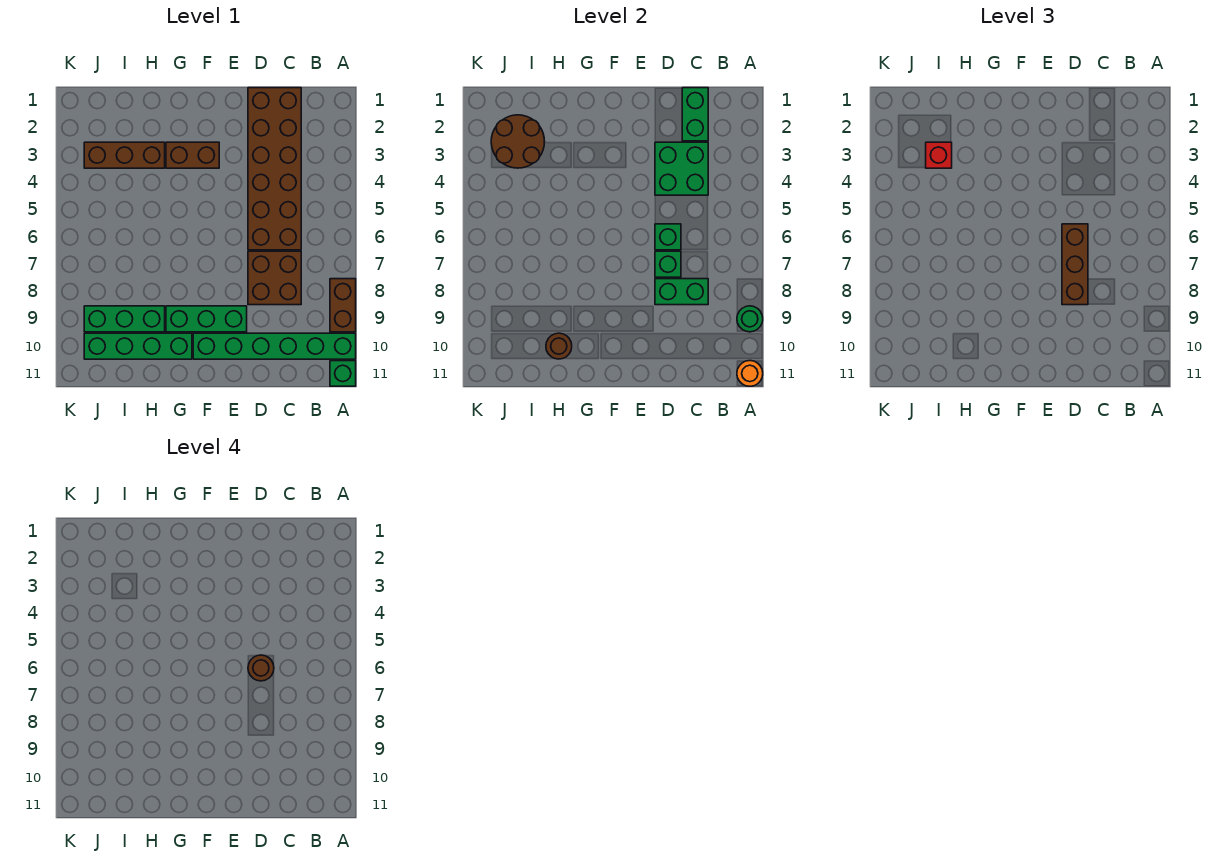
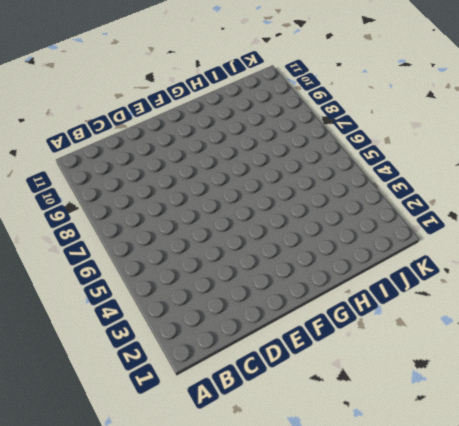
none -> brown 1x2 brick [330,279,356,332]
none -> green 1x6 brick [193,333,356,359]
none -> green 1x1 brick [330,361,356,386]

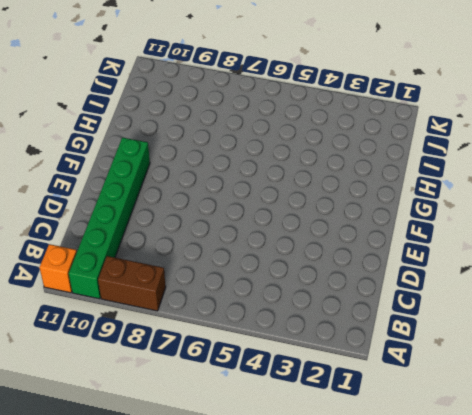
orange 1x1 brick [40,244,77,293] -> green 1x1 brick [330,361,356,386]
none -> brown 2x6 brick [248,88,301,250]
none -> brown 2x2 brick [248,251,301,305]
none -> green 1x3 brick [166,306,247,332]

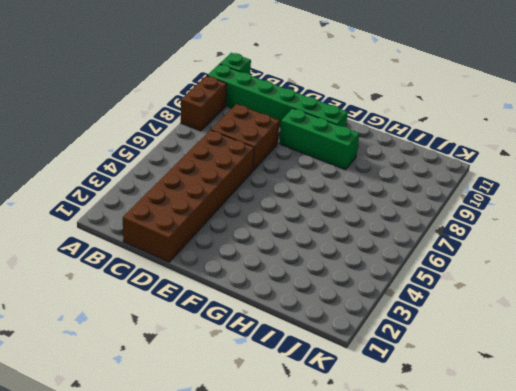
none -> brown 1x2 brick [166,142,219,168]
none -> green 1x4 brick [84,333,192,359]
none -> brown 1x3 brick [84,142,165,168]

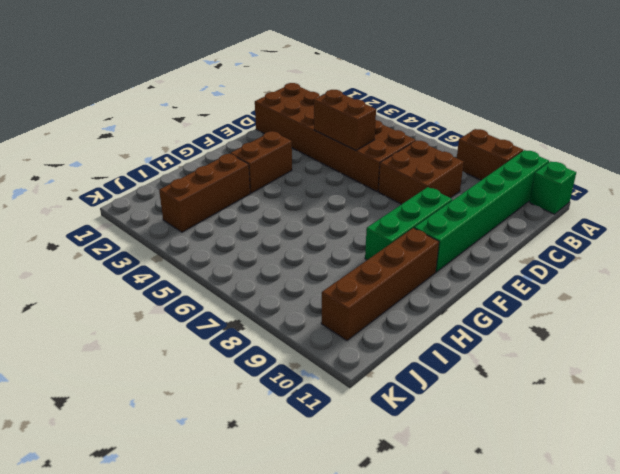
brown 1x2 brick [314,90,376,150] -> green 2x2 brick [655,142,708,195]
brown 1x4 brick [321,228,439,341] -> green 1x4 brick [84,333,192,359]
none -> green 1x3 brick [84,306,165,332]
none -> green 1x1 round brick [737,306,763,332]
none -> orange 1x1 round brick [737,361,763,386]

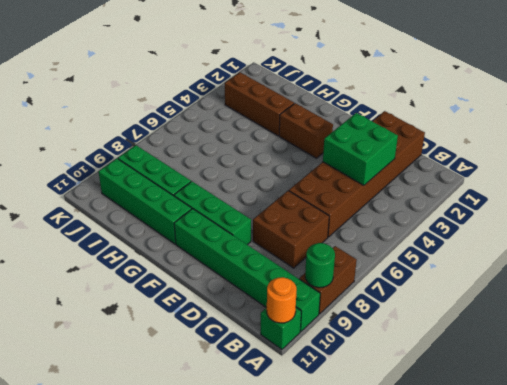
none -> green 1x2 brick [682,88,708,141]
none -> green 1x2 brick [655,279,708,305]
none -> green 1x1 brick [655,224,681,250]

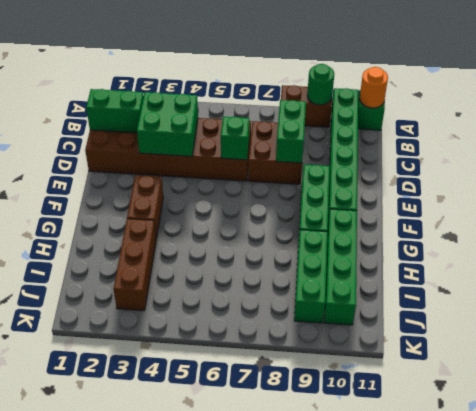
none -> green 1x1 brick [655,251,681,277]
none -> brown 1x1 round brick [546,333,572,359]
none -> brown 2x2 round brick [491,115,545,168]

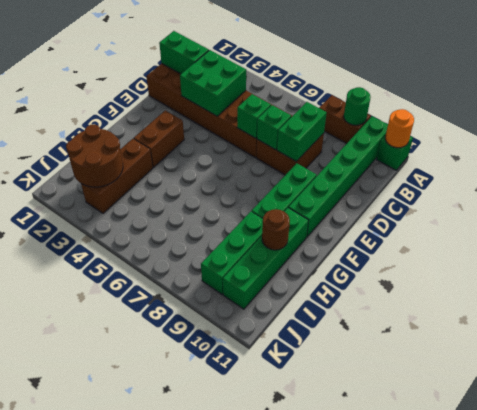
none -> brown 1x3 brick [1062,224,1088,305]
none -> red 1x1 brick [926,142,952,168]
none -> brown 1x1 round brick [248,655,274,681]

